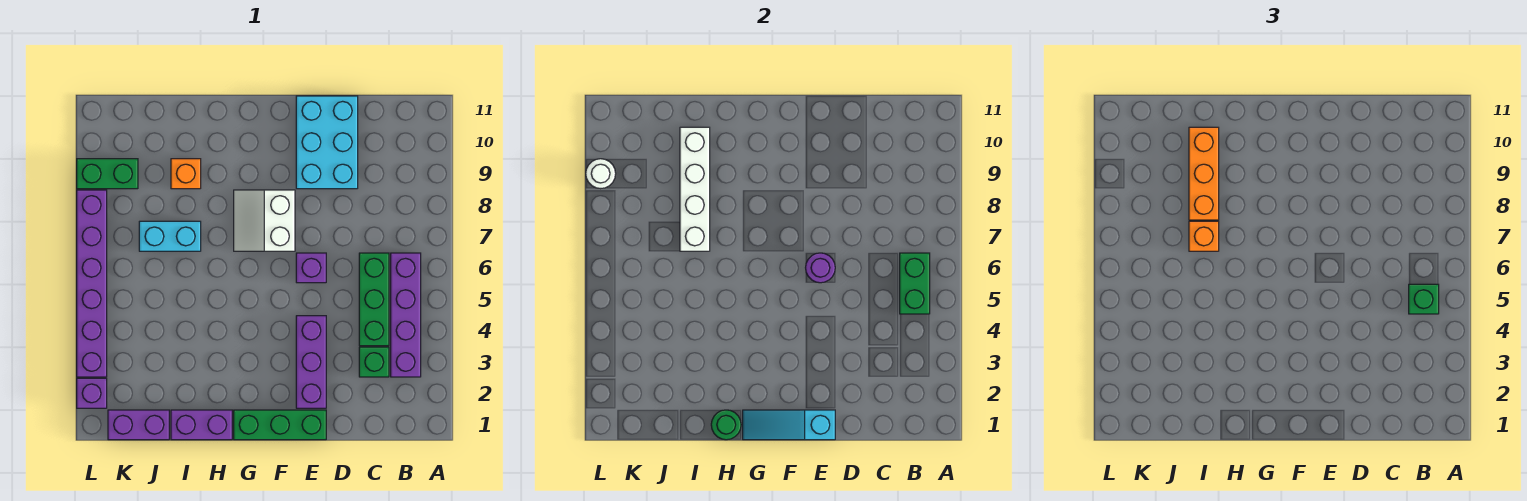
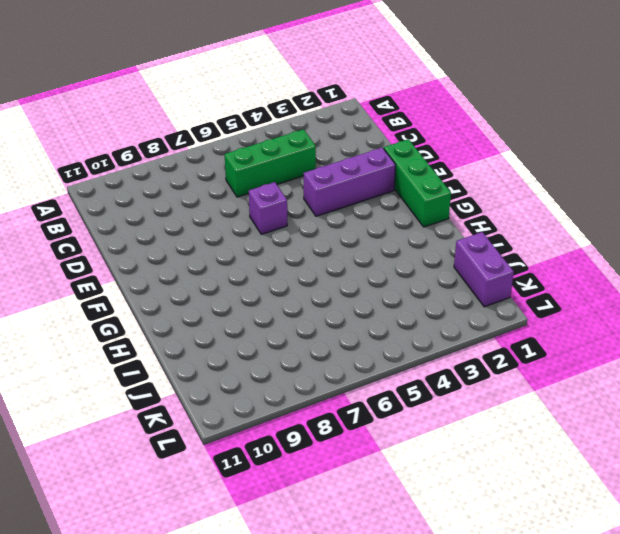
none -> purple 1x4 brick [391,253,421,377]
none -> green 1x1 brick [359,347,389,377]
none -> cyan 2x3 brick [296,96,358,189]

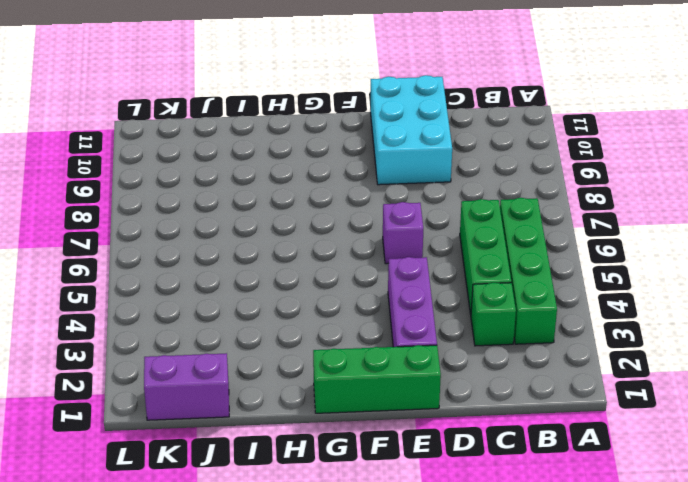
green 1x4 brick [500,198,557,344] -> purple 1x4 brick [391,253,421,377]
none -> white 2x2 slope [234,190,295,251]
none -> purple 1x2 brick [171,410,232,440]
none -> cyan 1x2 brick [139,221,201,251]

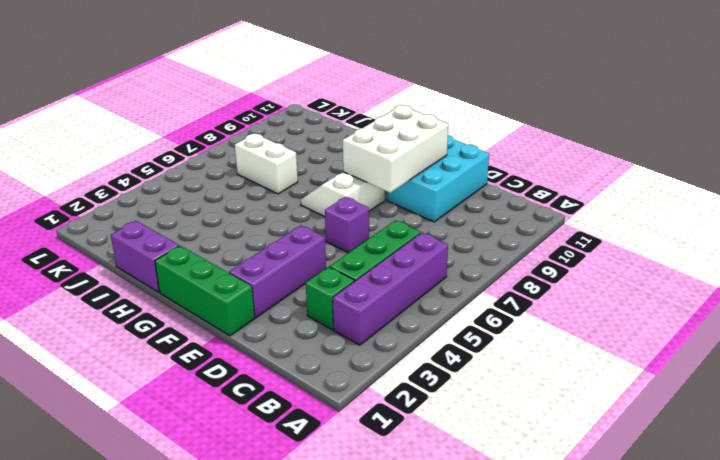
white 2x3 brick [343,105,448,193] -> none
white 1x2 brick [235,134,298,194] -> cyan 1x2 brick [139,221,201,251]
none -> orange 1x1 brick [171,159,201,189]
none -> purple 1x2 brick [108,410,169,440]
none -> green 1x2 brick [77,159,138,189]

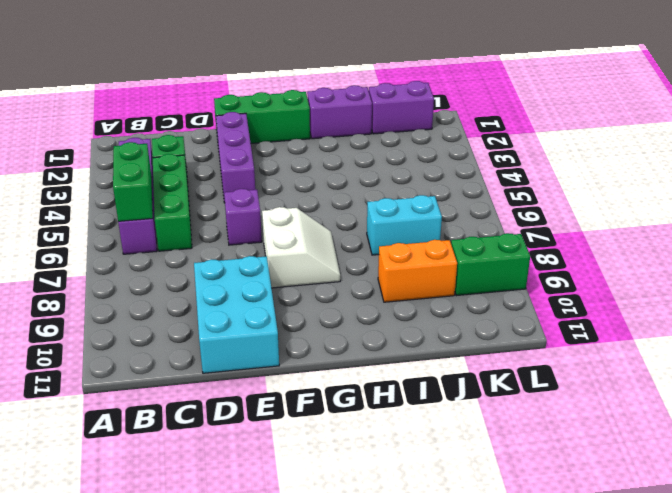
orange 1x2 brick [378,240,457,302] -> orange 1x1 brick [171,159,201,189]
none -> purple 1x1 brick [77,378,107,408]
none -> purple 1x6 brick [77,190,107,377]
none -> cyan 1x3 slope [743,410,835,440]

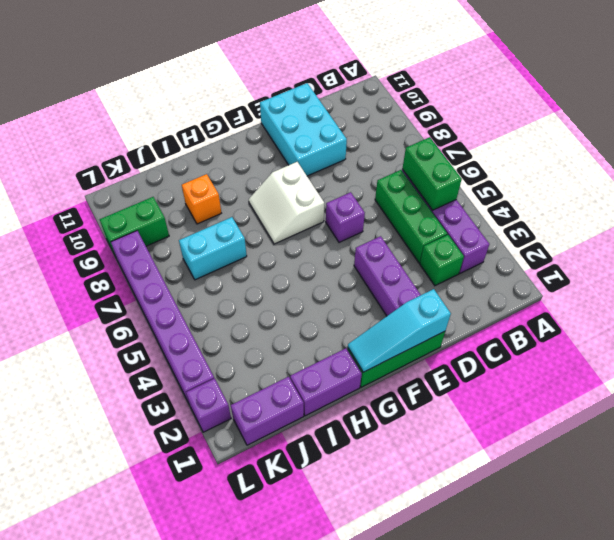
none -> purple 1x1 round brick [806,253,835,283]
none -> green 1x1 round brick [711,410,741,440]
none -> white 1x4 brick [680,127,710,251]

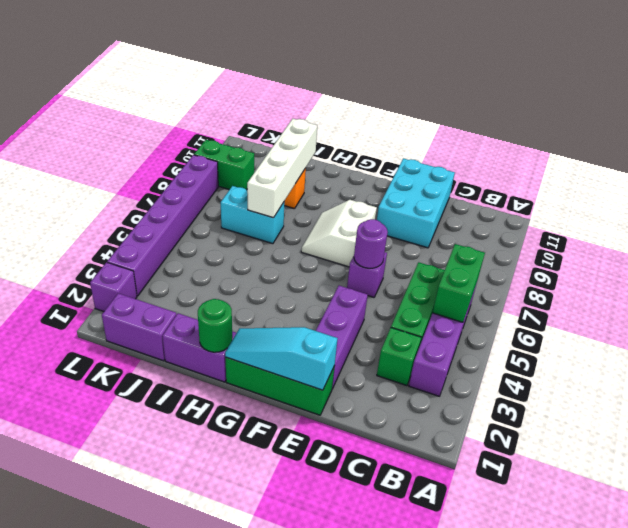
none -> white 1x1 round brick [586,159,616,189]
none -> green 1x1 brick [1409,284,1439,314]
none -> orange 1x1 brick [1189,221,1219,251]

